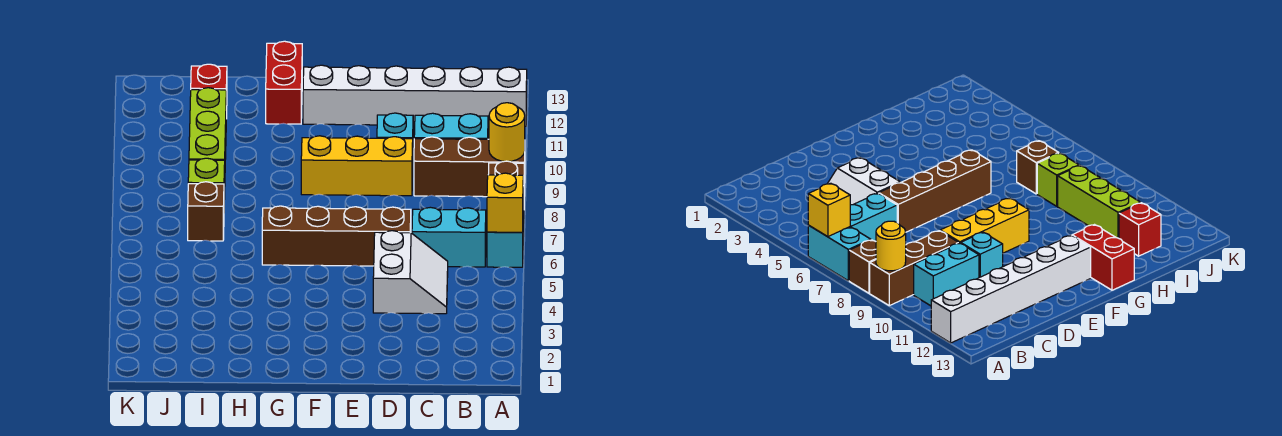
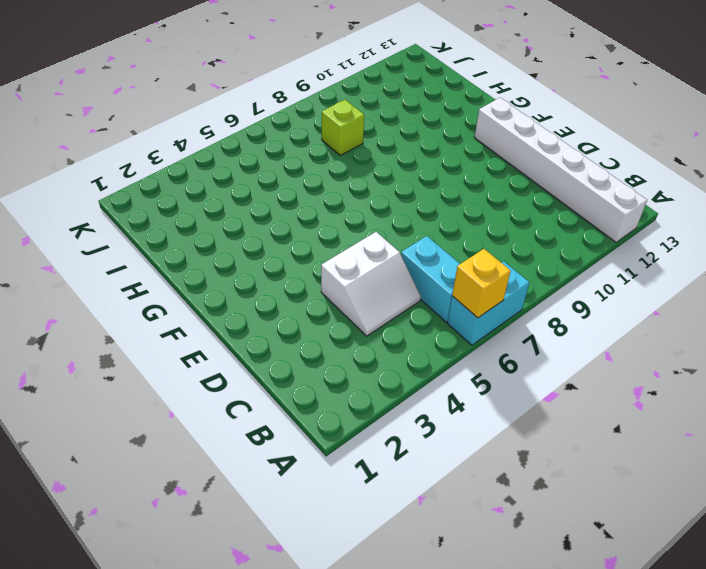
none -> brown 1x1 brick [488,161,524,187]
none -> brown 1x3 brick [414,137,525,197]
none -> cyan 1x2 brick [414,113,488,139]

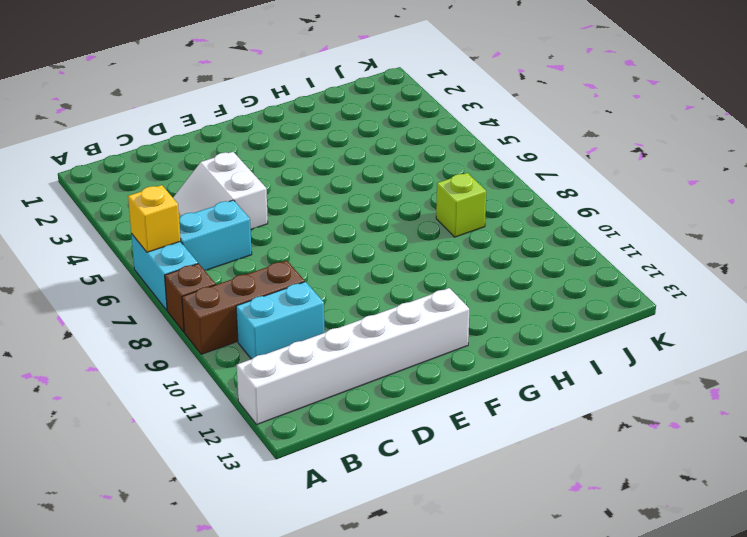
none -> brown 1x4 brick [262,206,411,266]
none -> yellow 1x3 brick [301,136,413,196]
none -> cyan 1x1 brick [377,113,413,139]

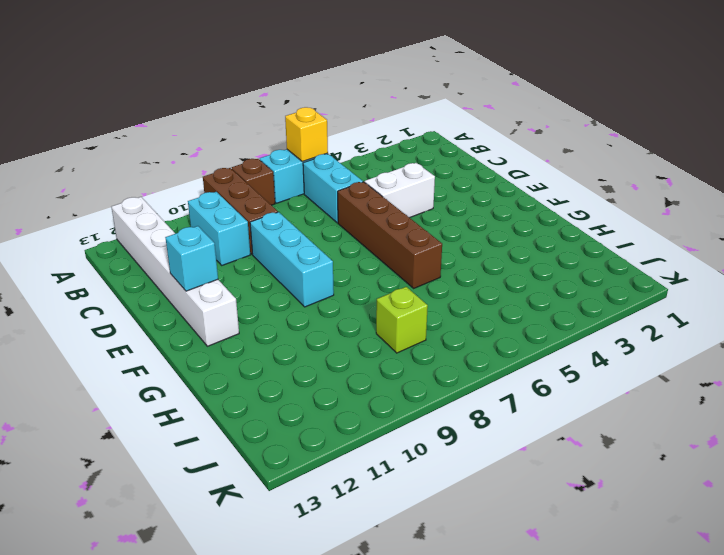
cyan 1x3 brick [250,212,334,307] -> yellow 1x3 brick [301,136,413,196]
cyan 1x1 brick [165,226,218,291] -> cyan 1x1 brick moved to [377,113,413,139]
none -> red 1x2 brick [266,41,302,124]
none -> brown 1x1 brick [188,182,224,241]
none -> lime 1x3 brick [189,88,226,160]

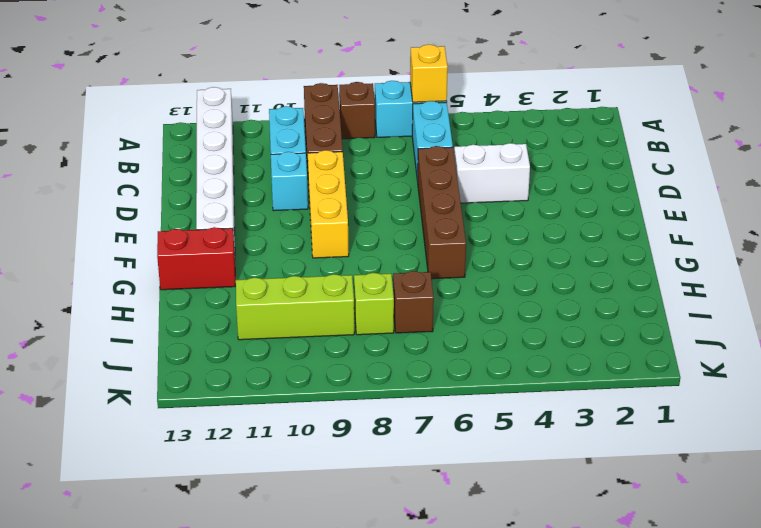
none -> red 1x1 brick [191,64,227,119]
none -> yellow 1x1 round brick [489,103,525,161]

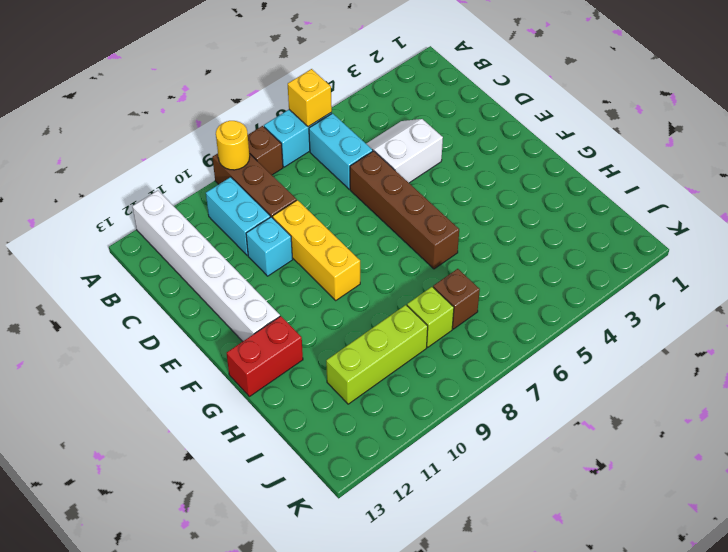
none -> red 1x1 brick [191,64,227,119]

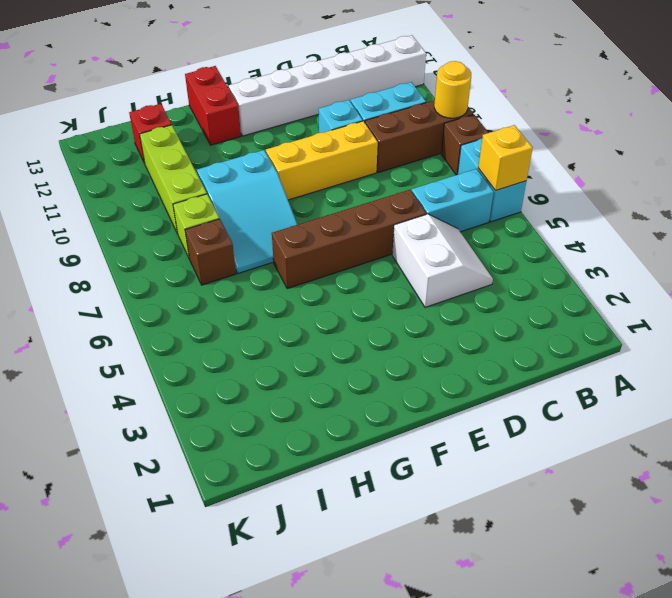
cyan 2x3 slope [197,150,298,273] -> none

